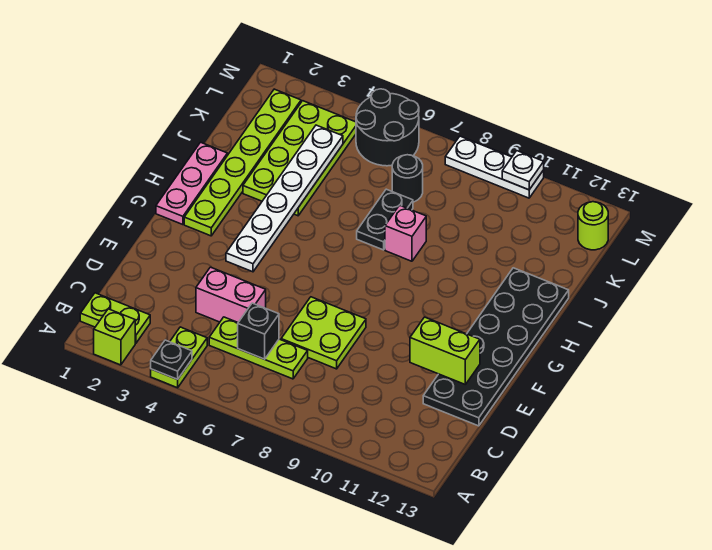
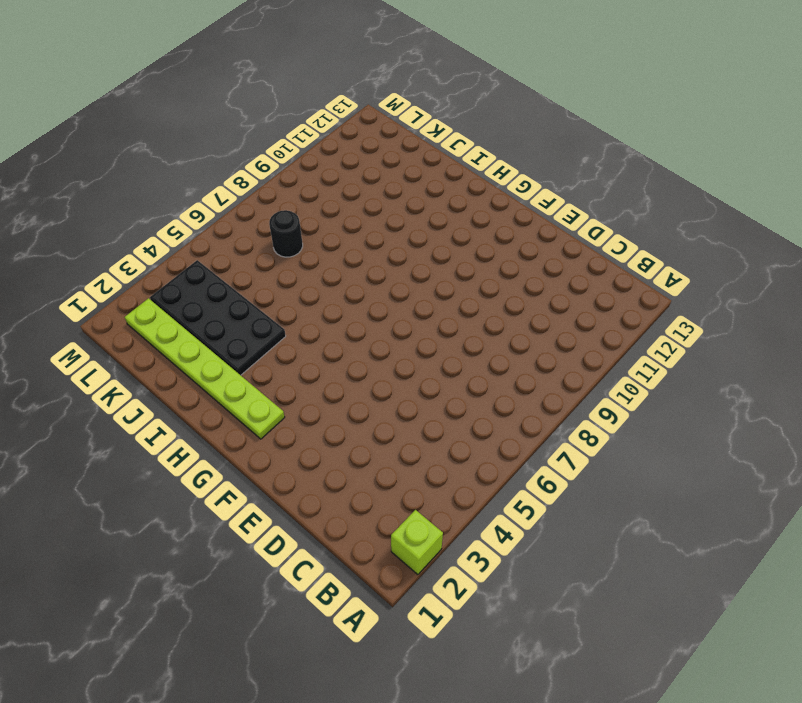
black 2x4 plate [150,260,286,375] -> lime 2x4 plate [243,101,356,216]
none -> lime 1x2 plate [151,327,207,388]
none -> lime 1x2 plate [80,293,150,343]
none -> lime 1x3 plate [209,317,308,379]

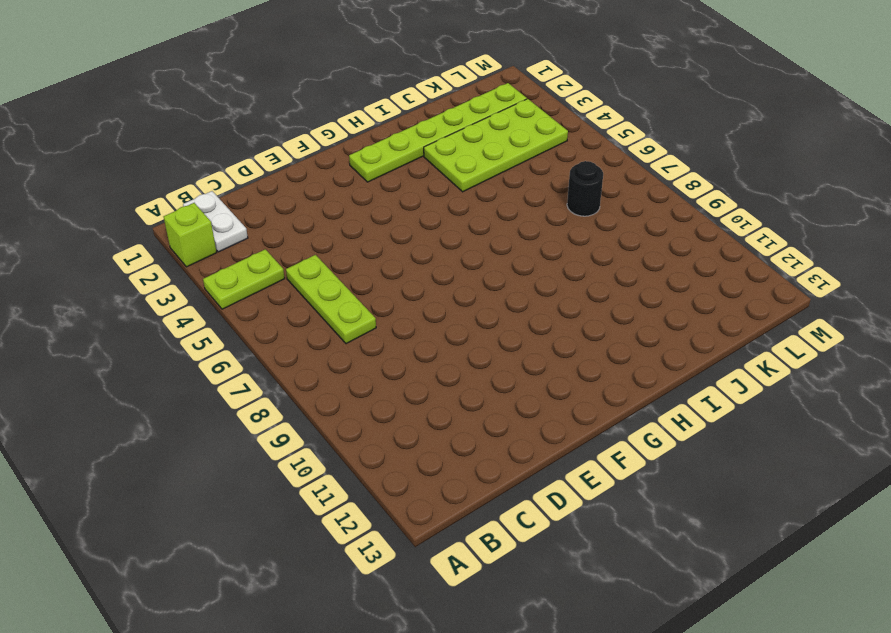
white 1x2 plate [183,191,248,252] -> lime 1x2 plate [80,293,150,343]
none -> pink 1x2 brick [196,267,266,322]
none -> lime 2x2 plate [281,297,366,369]
none -> black 2x6 plate [423,268,569,426]

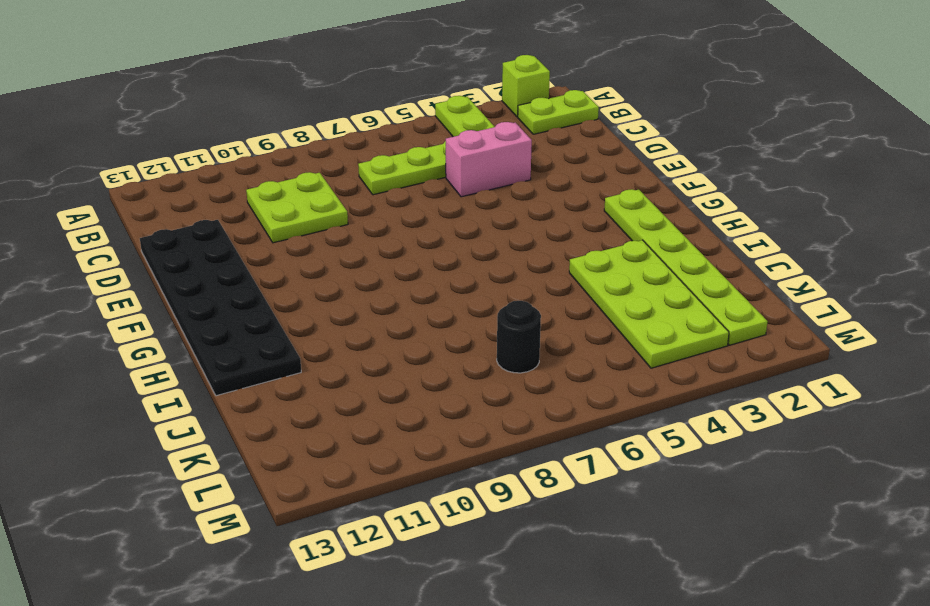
lime 2x2 plate [246,172,348,243] -> lime 2x2 plate moved to [281,297,366,369]
none -> pink 1x3 plate [156,142,227,225]
none -> black 1x2 plate [357,189,413,250]
none -> pink 1x1 brick [385,205,426,261]

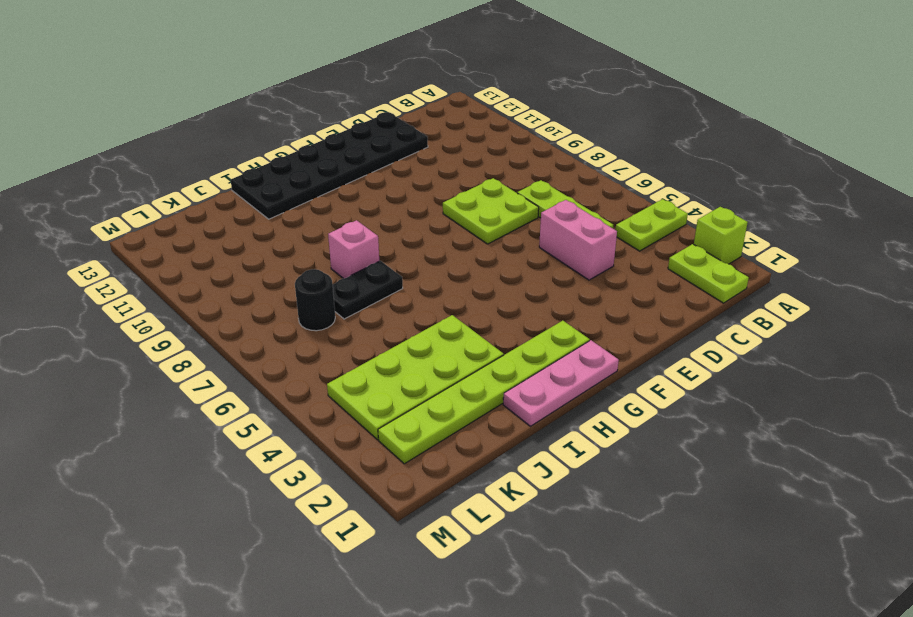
none -> black 2x2 round brick [356,89,419,166]
none -> lime 1x1 round brick [578,202,608,250]
none -> white 1x3 plate [445,136,544,198]

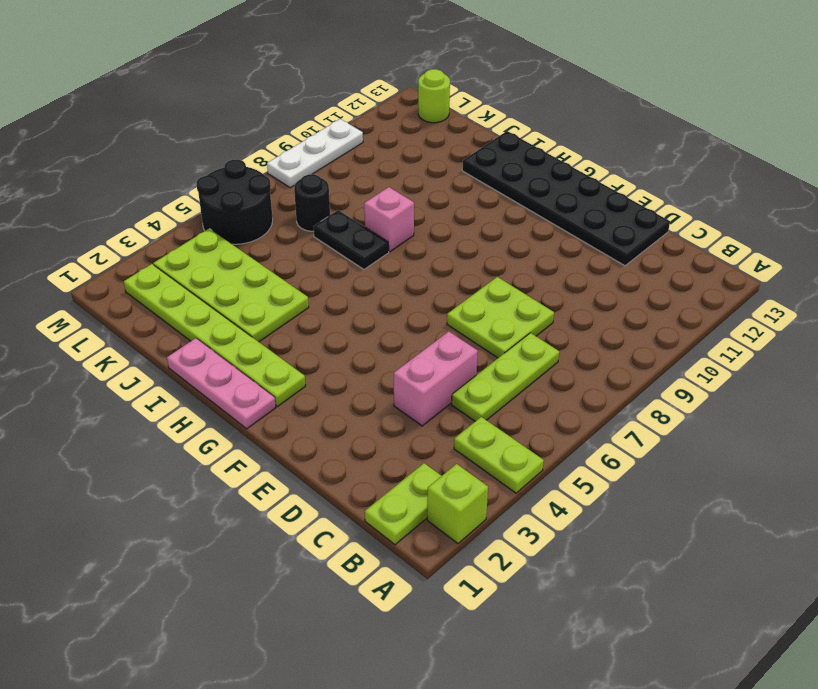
none -> black 1x1 plate [151,340,192,379]
none -> black 1x1 brick [238,303,279,359]
none -> lime 1x2 brick [410,317,480,384]

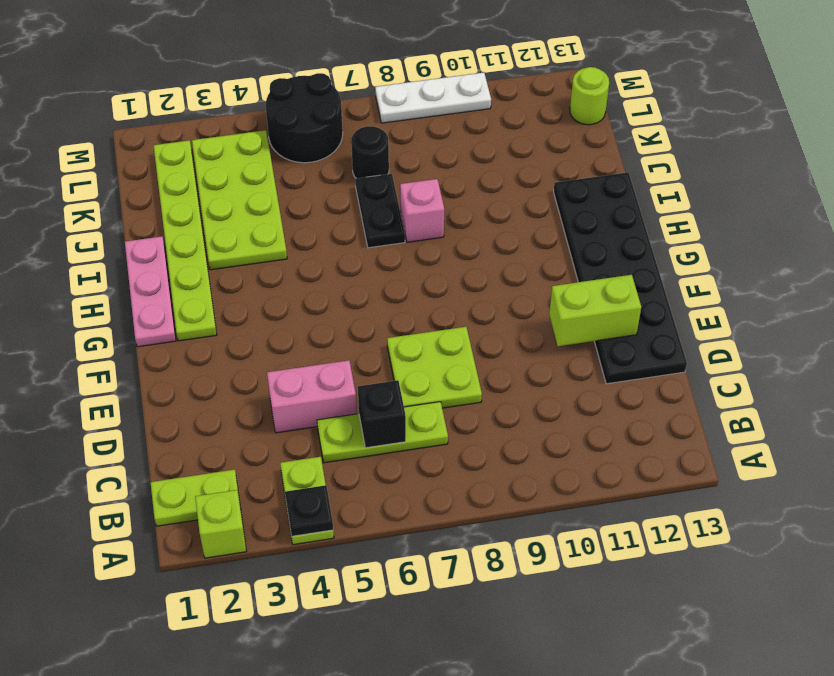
none -> white 1x6 plate [226,125,343,272]
none -> white 1x1 plate [502,151,544,190]

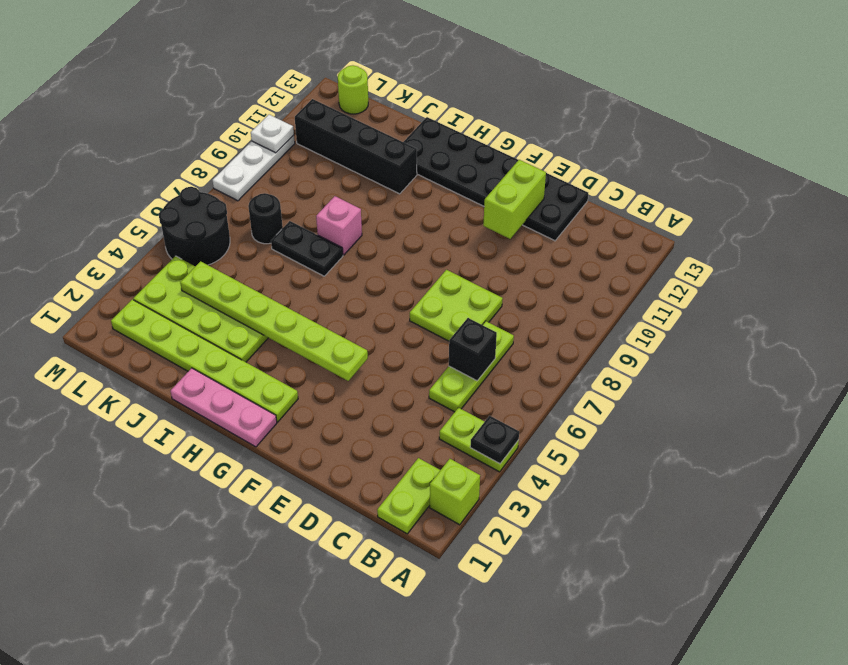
lime 1x6 plate [180,261,368,381] -> white 1x6 plate [226,125,343,272]
black 1x4 brick [295,99,417,194] -> none
none -> pink 1x2 brick [196,267,266,322]

